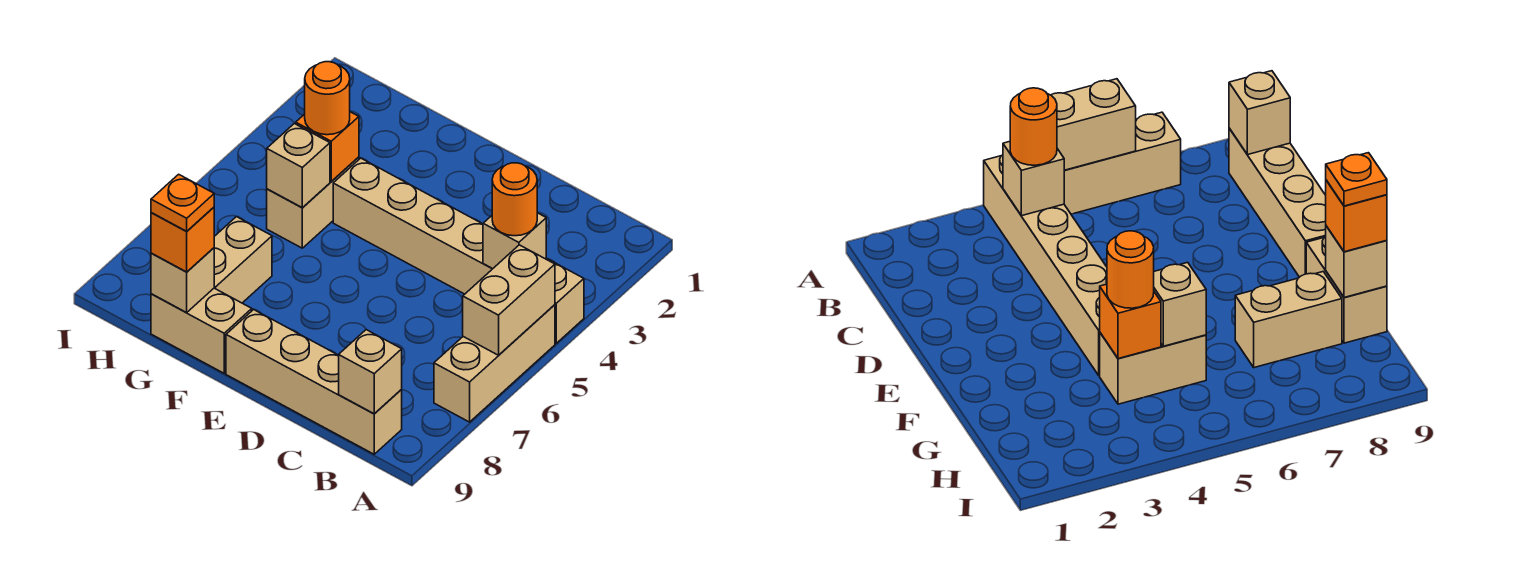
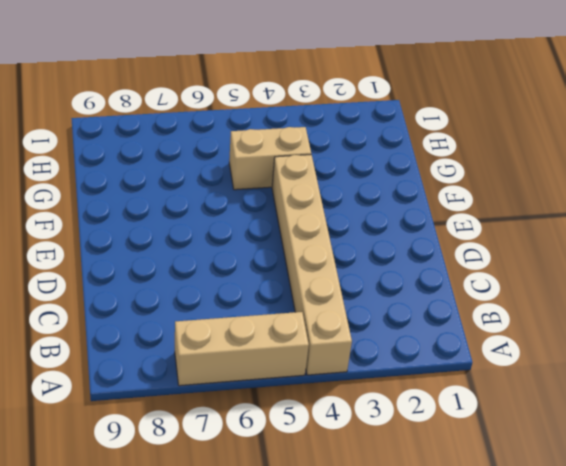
none -> tan 1x4 brick [226,309,402,454]
none -> tan 1x2 brick [151,288,252,373]
none -> tan 1x2 brick [214,217,272,303]

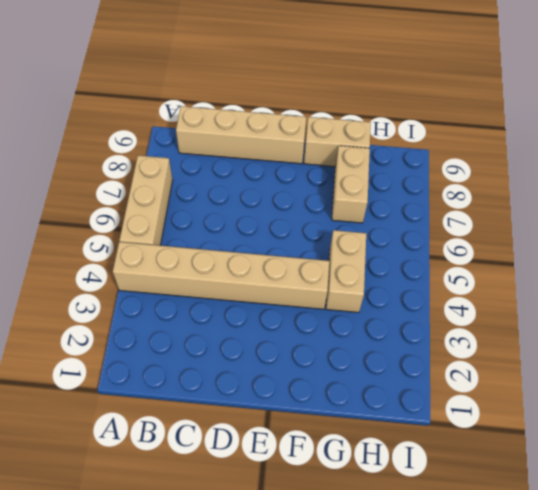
none -> tan 1x2 brick [463,245,555,355]
none -> tan 1x1 brick [483,213,546,269]
none -> tan 1x1 brick [339,330,402,414]

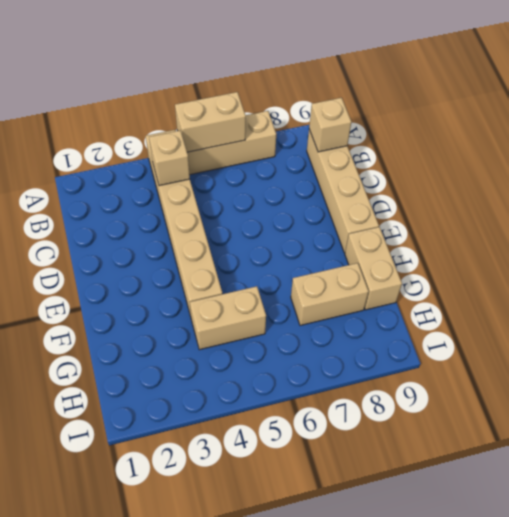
none -> orange 1x1 brick [296,112,359,182]
none -> tan 1x1 brick [267,124,330,208]
none -> tan 1x1 brick [151,248,214,312]

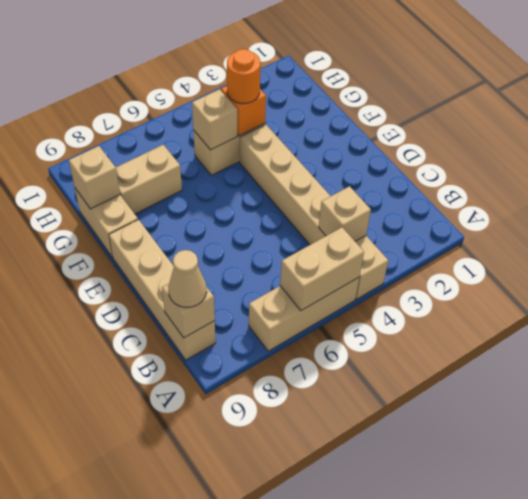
tan 1x1 cone [168,250,207,308] -> none
none -> orange 1x1 round brick [492,163,537,236]
none -> orange 1x1 brick [151,207,214,272]
none -> orange 1x1 plate [151,174,214,231]

